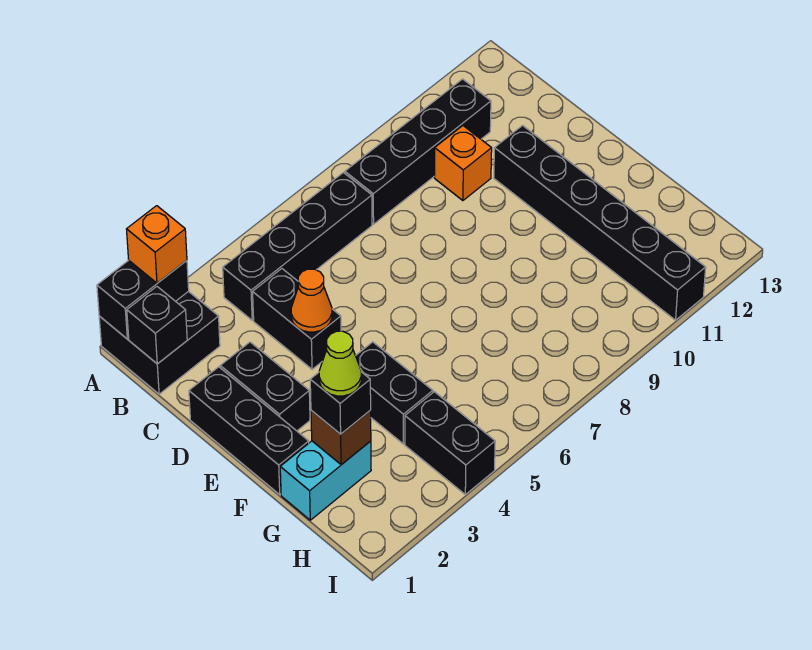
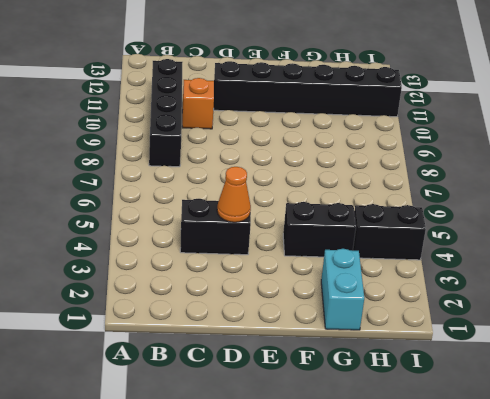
none -> black 2x2 brick [99,291,220,394]
none -> black 1x4 brick [223,173,372,320]
none -> black 1x3 brick [189,367,309,495]

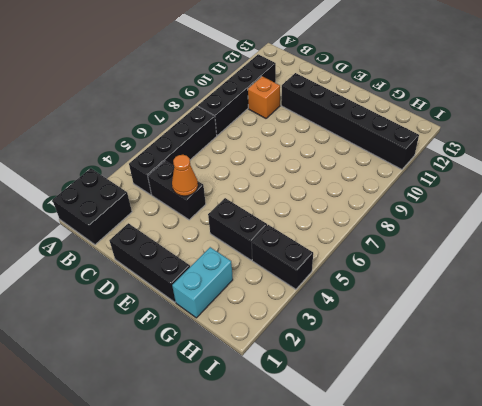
none -> black 1x2 brick [220,342,310,431]
none -> black 1x2 brick [97,260,189,339]
none -> black 1x1 brick [127,287,187,364]

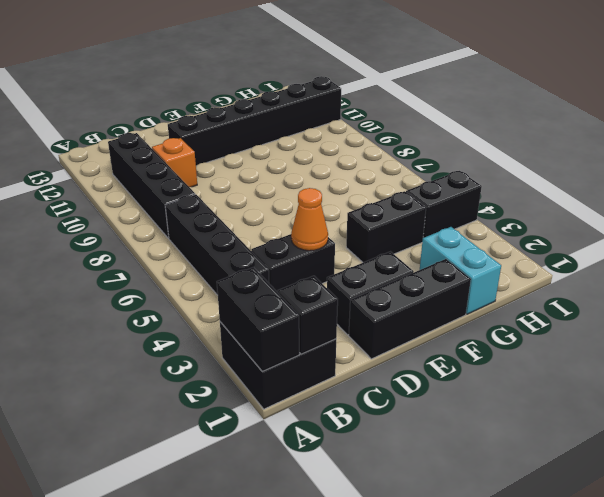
none -> brown 1x1 brick [311,411,371,465]
none -> orange 1x1 brick [127,206,187,283]
none -> black 1x1 brick [310,372,371,434]

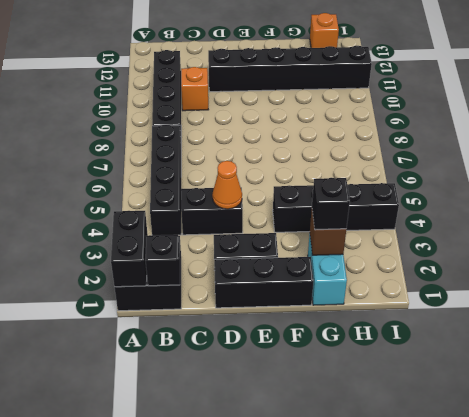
orange 1x1 brick [310,13,339,48] -> orange 1x1 brick moved to [127,206,187,283]
none -> lime 1x1 cone [319,331,361,396]

